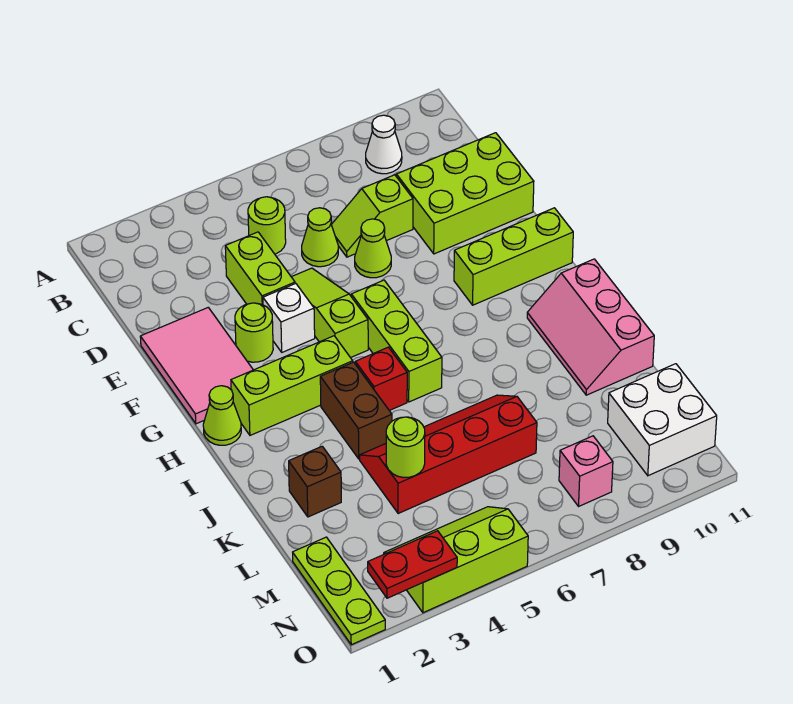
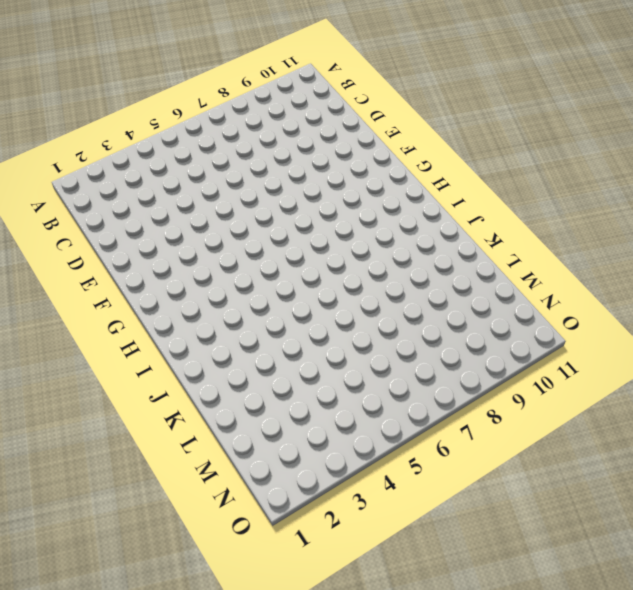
none -> white 1x1 cone [366,115,402,174]
none -> lime 1x1 round brick [248,197,286,254]
none -> lime 1x2 brick [225,232,295,305]

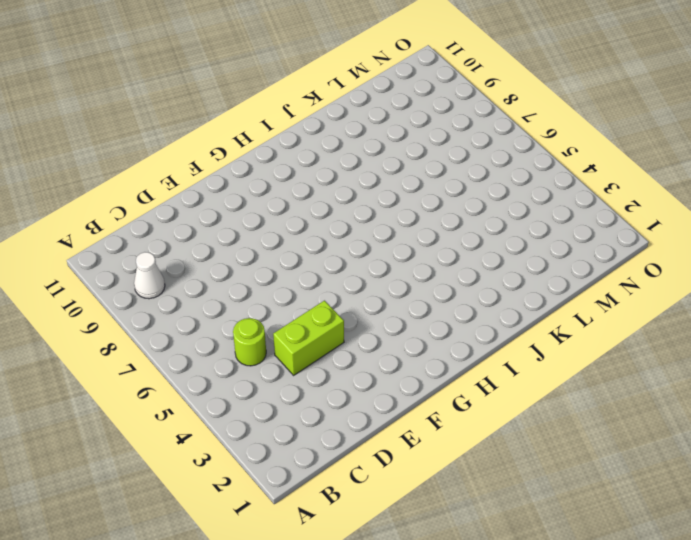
none -> lime 1x1 cone [302,208,338,267]
none -> lime 1x2 slope [331,175,413,257]
none -> lime 2x3 brick [396,133,534,254]

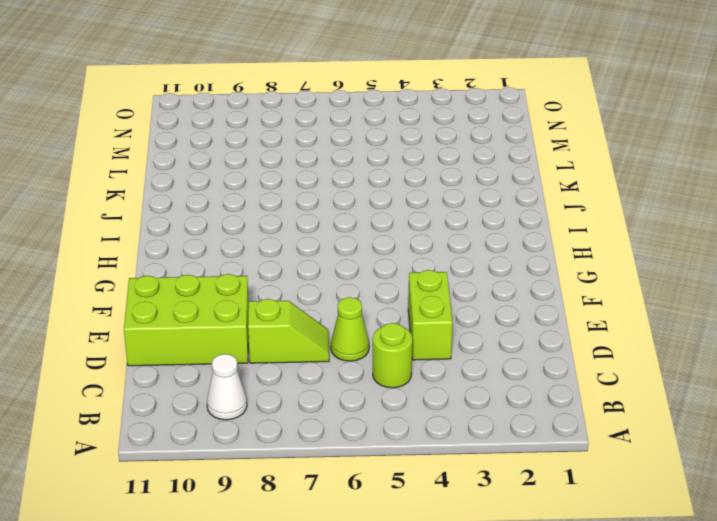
none -> pink 2x3 tile [140,308,253,424]
none -> lime 1x3 slope [292,268,368,358]
none -> lime 1x1 cone [355,219,391,278]

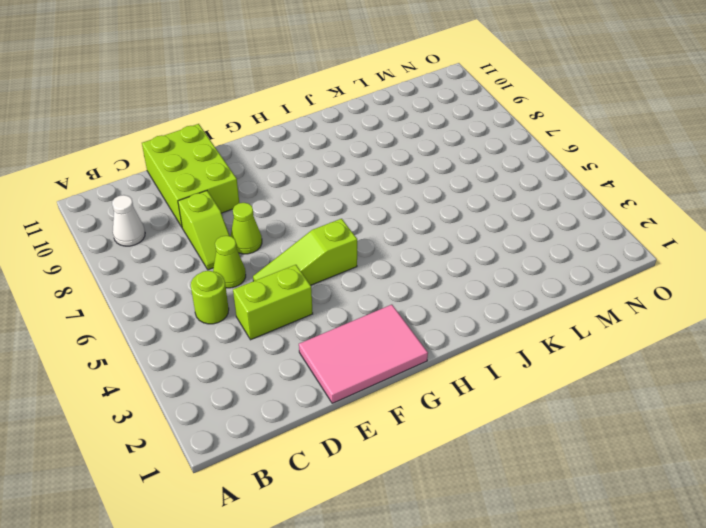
none -> lime 1x1 round brick [235,303,273,362]
none -> white 1x1 brick [263,284,315,352]
none -> lime 1x3 brick [351,280,442,402]

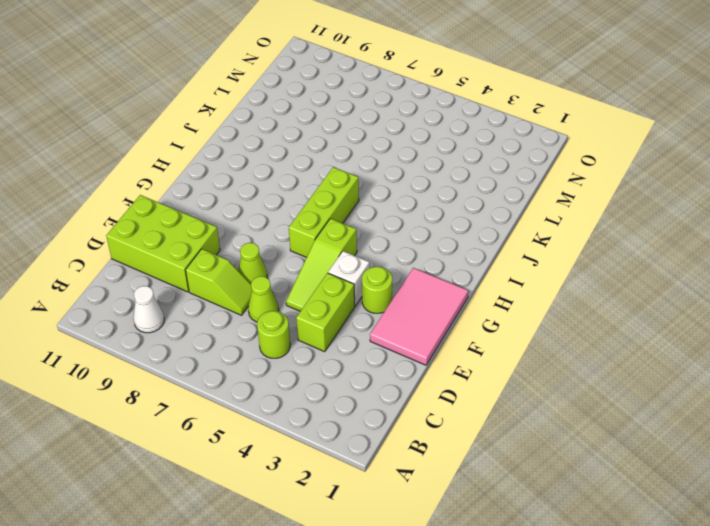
none -> lime 1x3 brick [454,208,573,305]
none -> lime 1x1 cone [203,386,241,445]
none -> lime 1x3 brick [231,336,353,435]

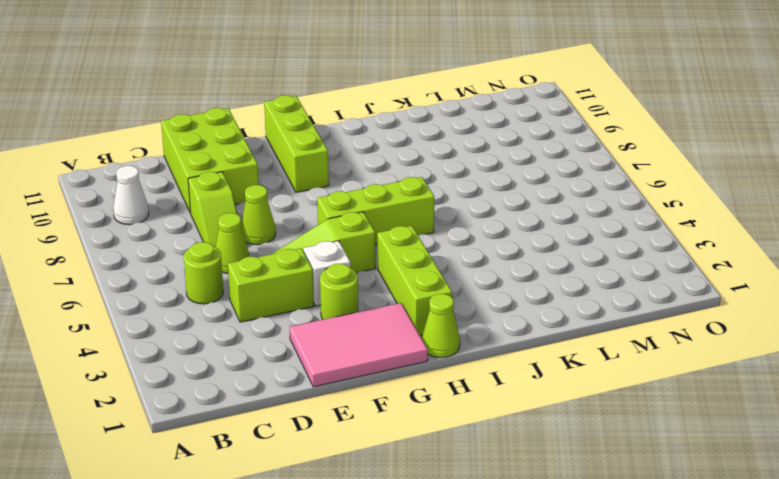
none -> brown 1x2 brick [320,362,392,459]
none -> red 1x1 brick [355,347,407,411]
none -> pink 2x3 slope [527,259,654,395]

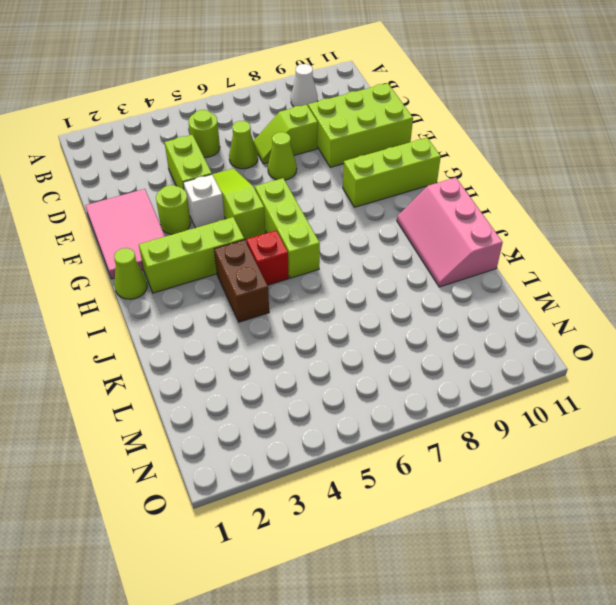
none -> brown 1x1 brick [289,446,341,517]
none -> red 2x4 slope [360,395,537,514]
none -> lime 1x3 plate [293,537,385,645]

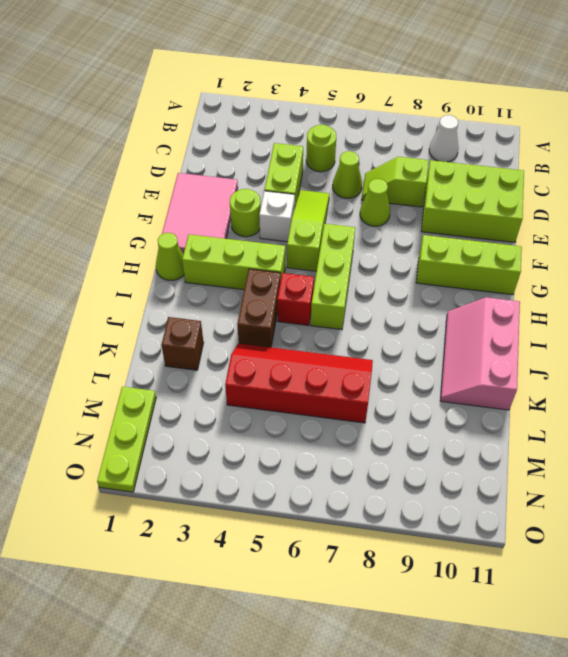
none -> white 2x2 brick [608,364,717,476]
none -> lime 2x3 slope [384,507,528,613]
none -> pink 1x1 brick [559,436,613,506]

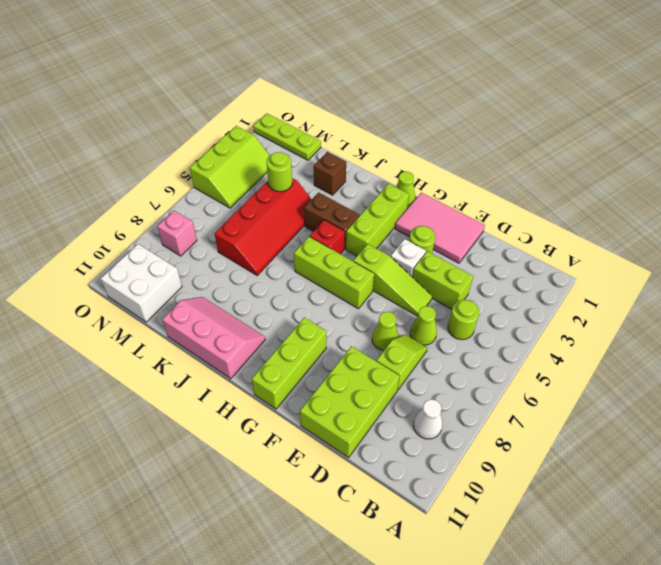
none -> red 1x2 plate [368,531,457,598]

